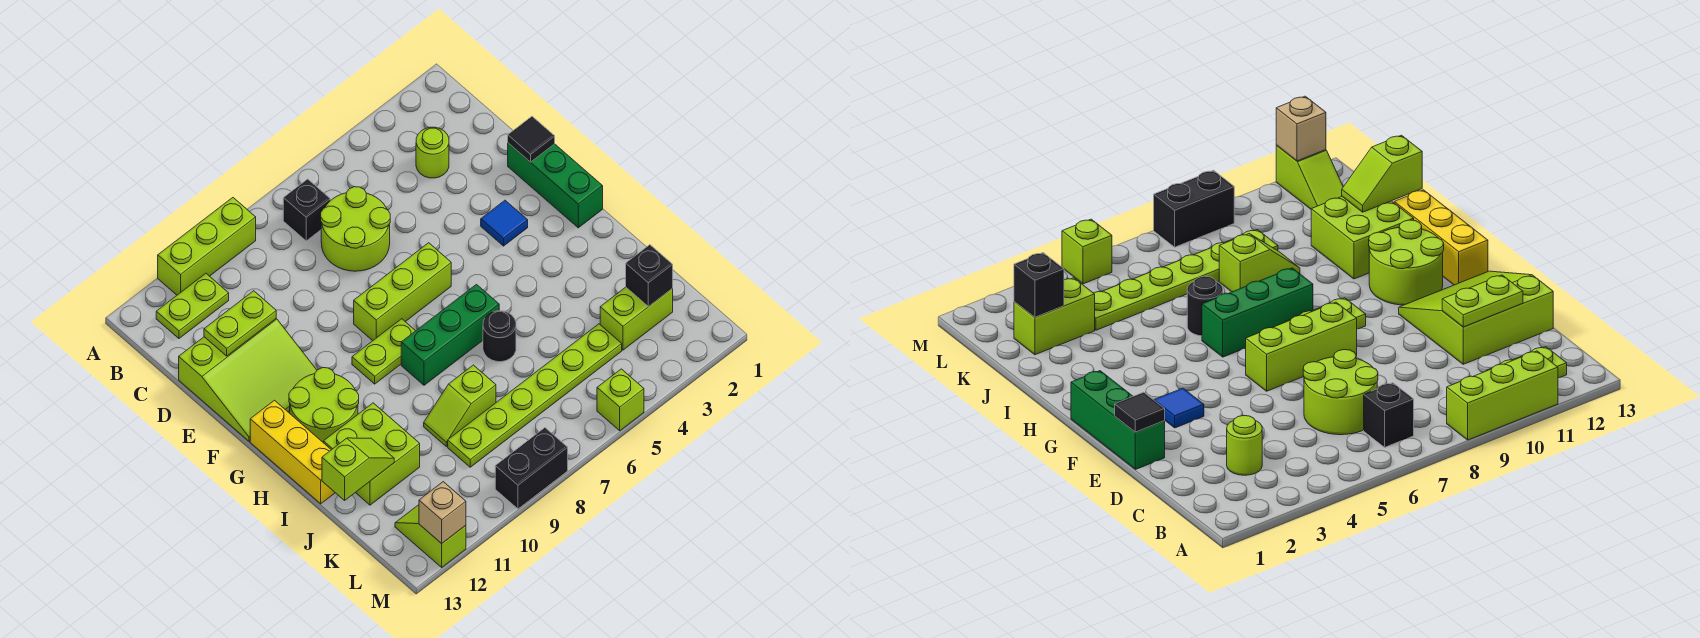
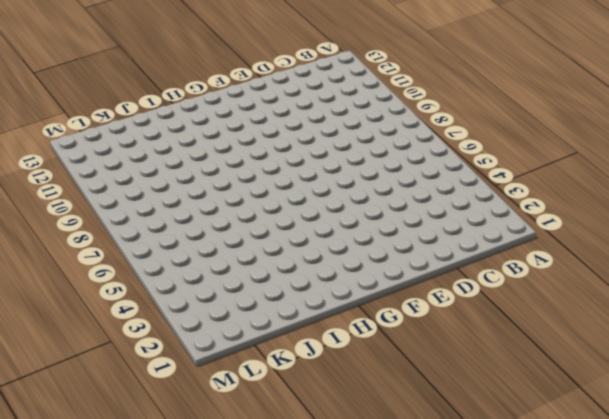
none -> lime 1x3 brick [158,198,256,295]
none -> black 1x1 brick [283,179,330,241]
none -> lime 1x2 plate [156,273,229,338]

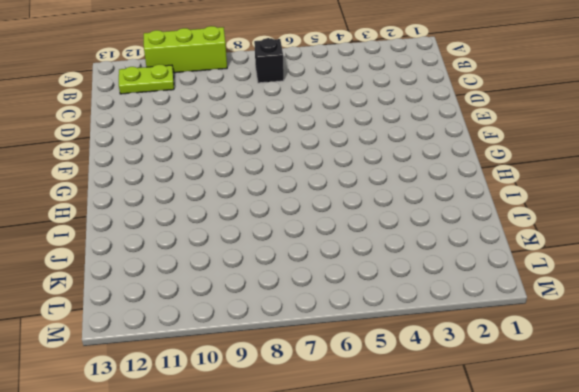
none -> lime 1x1 round brick [416,127,449,178]
none -> lime 2x2 round brick [321,187,390,271]
none -> lime 3x3 slope [179,319,317,441]

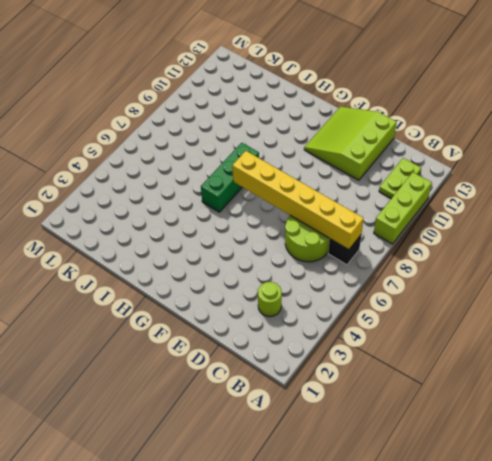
yellow 1x6 brick [232,151,364,250] -> none
none -> green 1x3 brick [508,143,603,228]
none -> blue 1x1 tile [481,200,528,246]
none -> lime 1x3 brick [354,243,451,341]

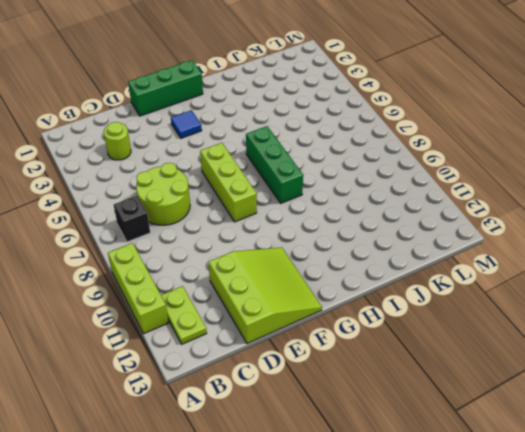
none -> lime 1x2 plate [352,319,415,384]
none -> lime 2x2 round brick [289,368,359,442]
none -> yellow 1x3 brick [250,400,335,504]

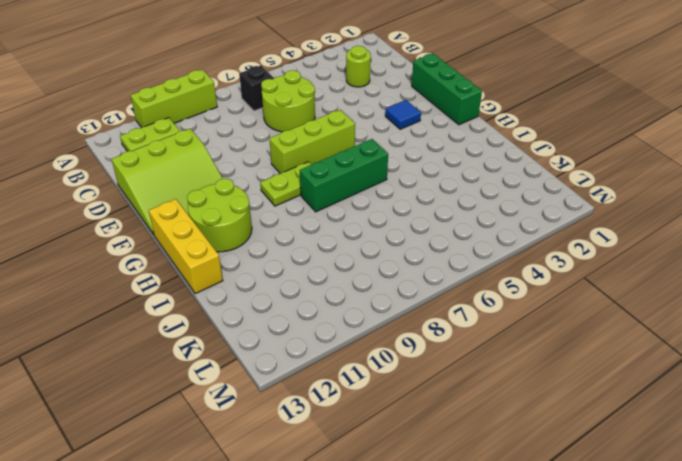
none -> black 1x1 round brick [483,311,516,362]
none -> lime 2x2 brick [323,403,420,505]
none -> lime 1x2 slope [424,365,496,446]

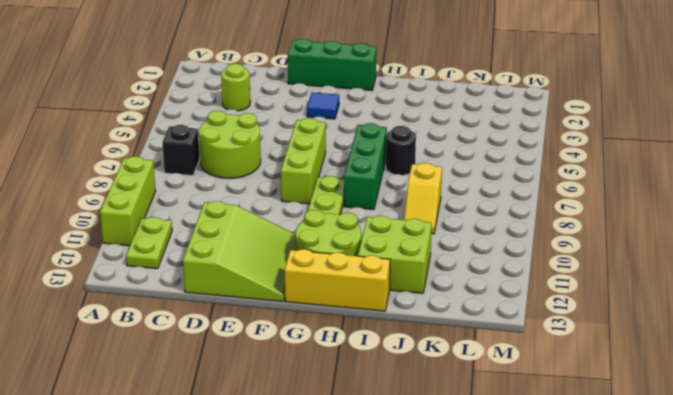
yellow 1x2 slope [404,163,442,234] -> lime 1x2 slope [424,365,496,446]
none -> lime 1x2 brick [600,287,673,350]
none -> lime 1x6 plate [448,324,622,467]
none -> lime 1x2 slope [395,505,466,567]

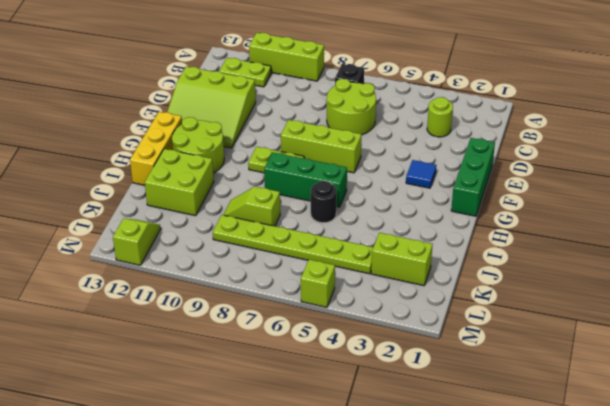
none -> black 1x2 brick [495,428,568,509]
none -> lime 1x2 plate [204,291,276,356]
none -> black 1x1 tile [508,117,555,162]

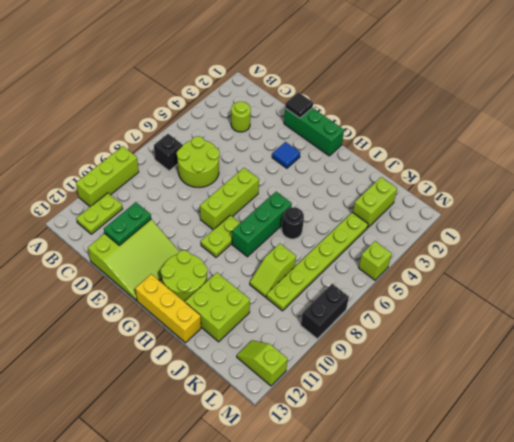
green 1x2 plate [104,202,151,245] -> lime 1x2 plate [204,291,276,356]
none -> lime 1x2 slope [322,438,394,500]
none -> black 1x1 brick [626,245,673,307]
none -> tan 1x1 brick [419,482,466,544]

